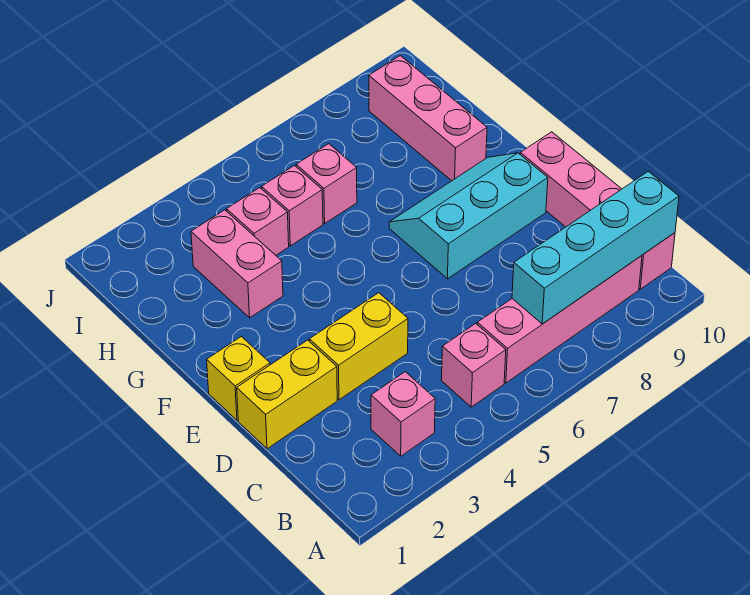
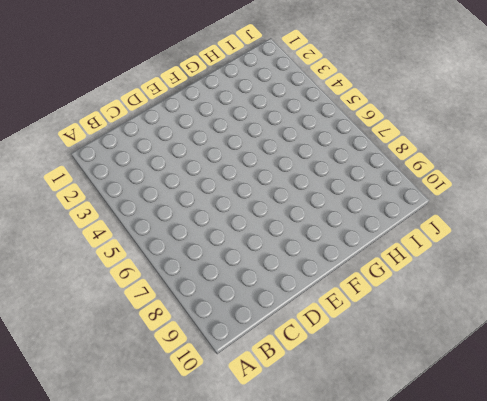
none -> pink 1x1 brick [371,372,435,456]
none -> pink 1x1 brick [442,324,506,407]
none -> pink 1x4 brick [477,256,642,383]

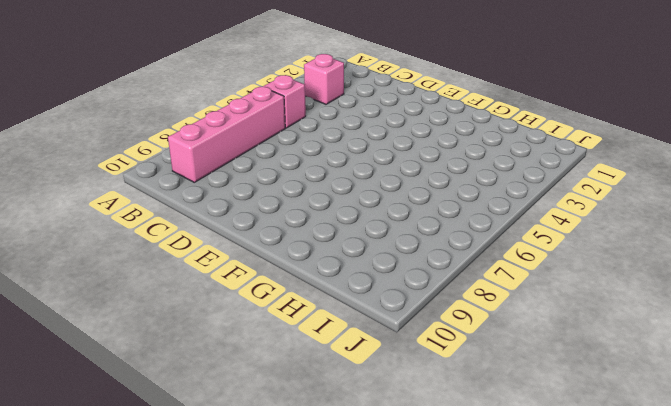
none -> pink 1x4 brick [520,132,675,289]
none -> yellow 1x2 brick [237,340,337,449]
none -> yellow 1x2 brick [309,293,408,400]

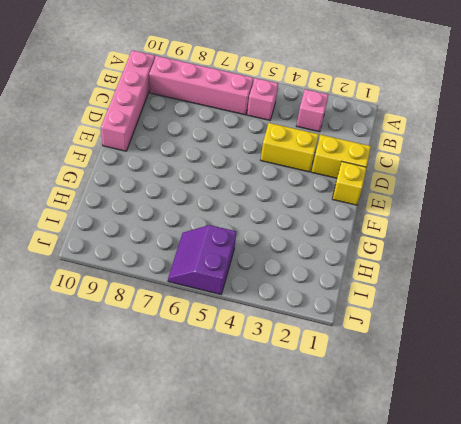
purple 2x2 slope [168,225,236,294] -> none
none -> cyan 2x3 slope [389,153,548,279]
none -> pink 1x2 brick [191,210,283,318]
none -> pink 1x3 brick [369,56,487,181]

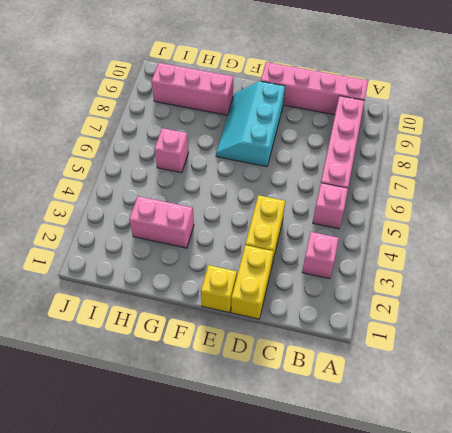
none -> pink 1x1 brick [226,188,289,255]
none -> pink 1x1 brick [262,166,323,246]
none -> cyan 1x4 brick [512,171,679,324]

